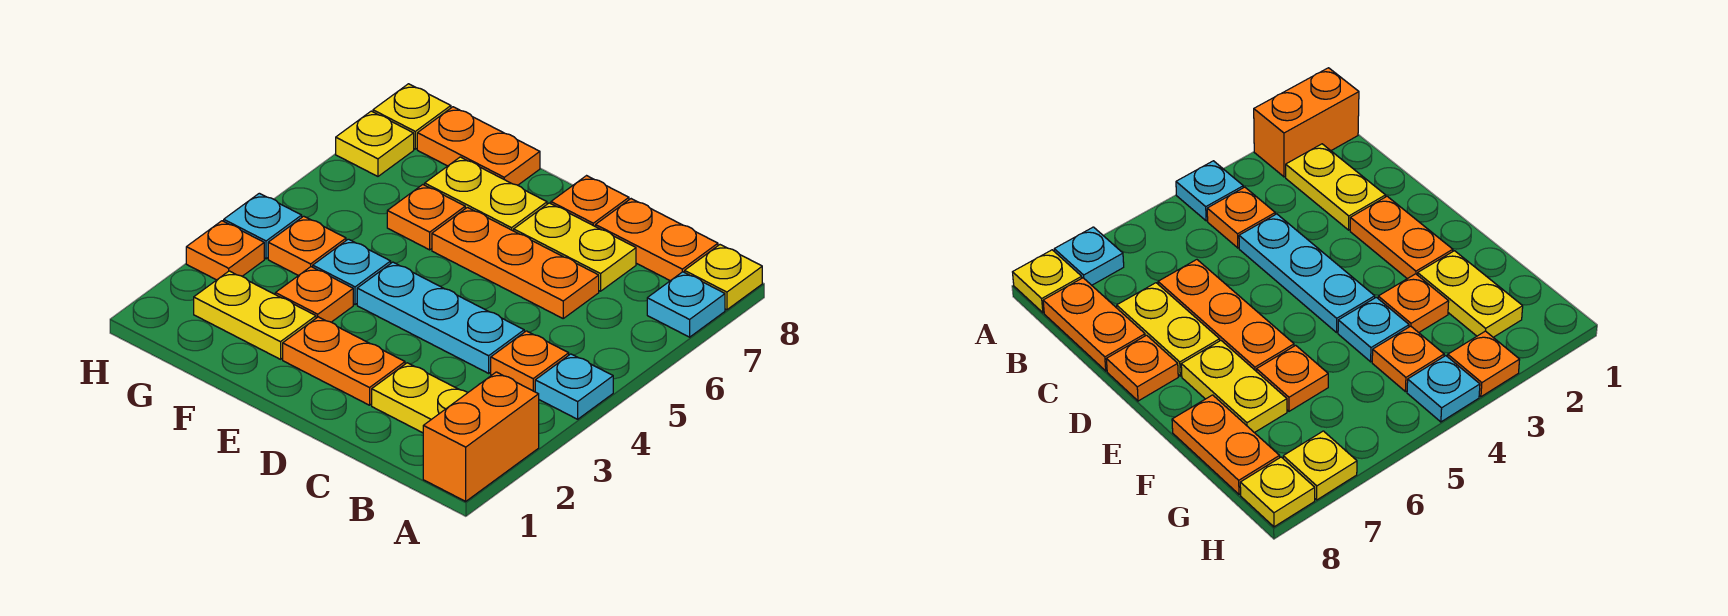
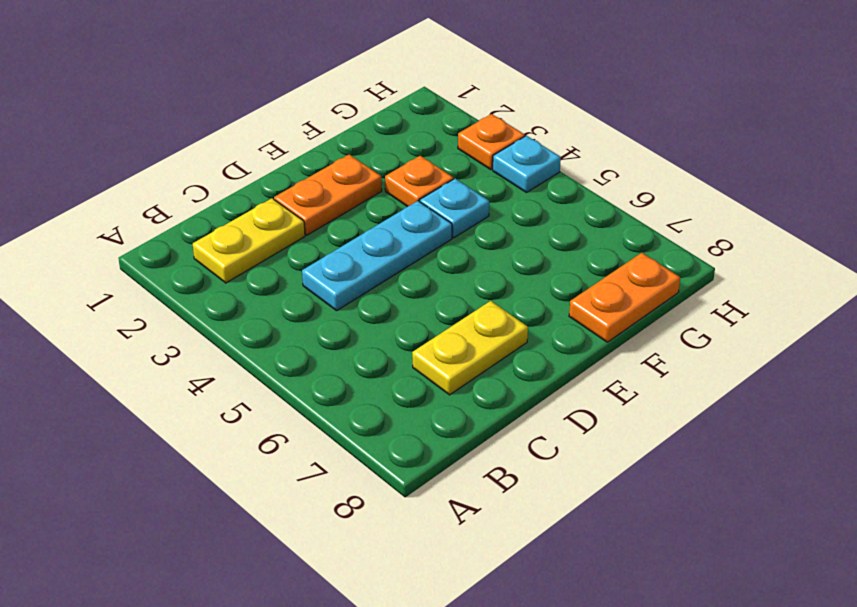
none -> orange 1x2 brick [423,372,539,501]
none -> cyan 1x1 plate [535,354,613,419]
none -> cyan 1x1 plate [647,272,725,337]

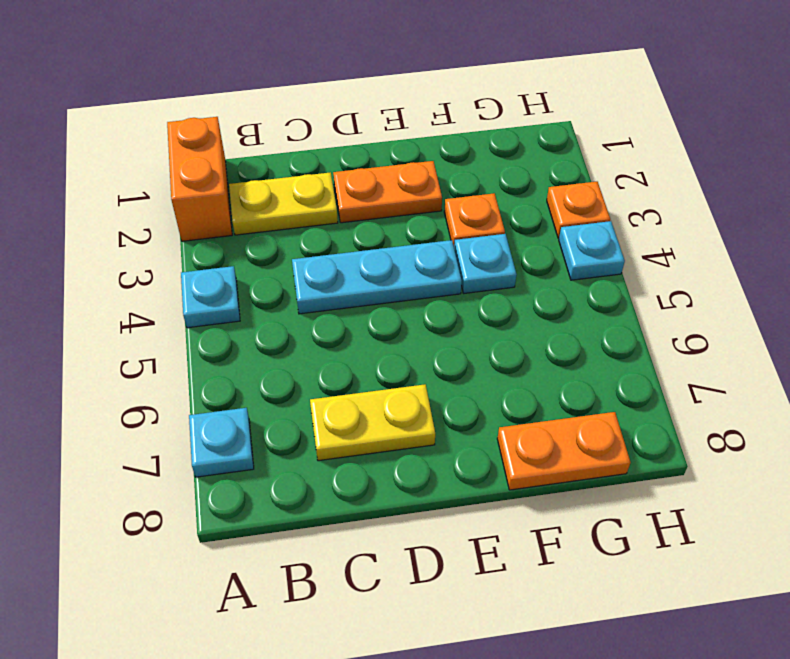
none -> yellow 1x1 plate [685,245,762,310]
none -> orange 1x1 plate [491,331,569,392]
none -> orange 1x2 plate [596,199,718,281]

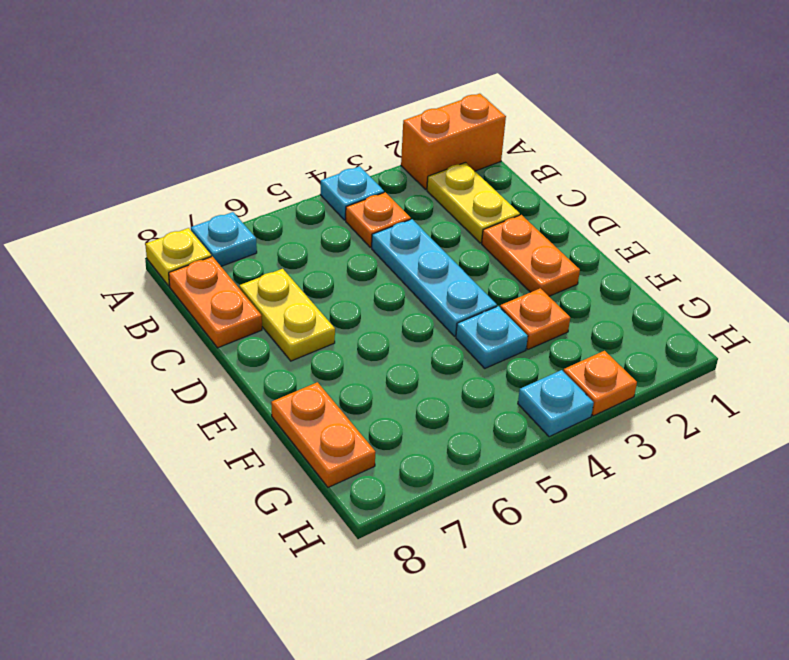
none -> orange 1x3 plate [432,207,599,318]
none -> orange 1x1 plate [551,176,629,227]
none -> yellow 1x2 plate [425,157,547,231]

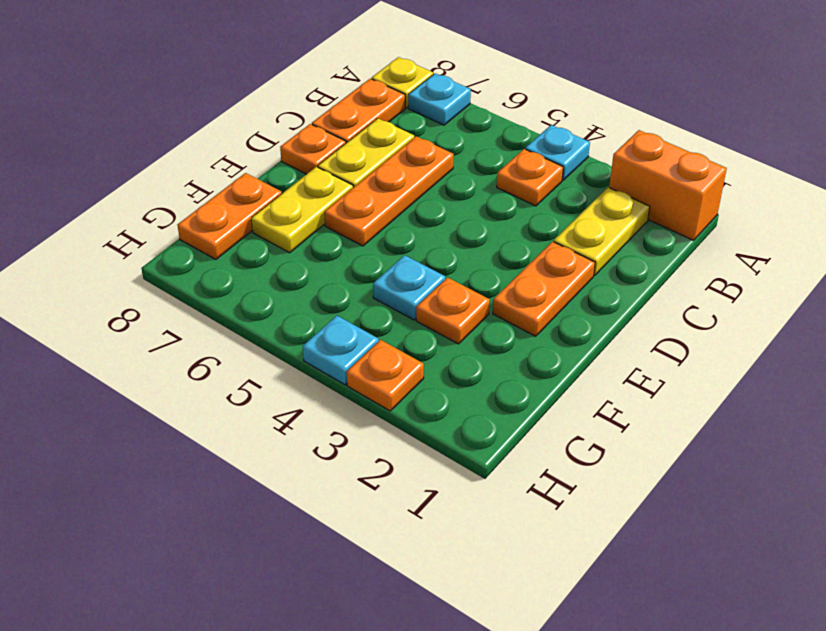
none -> cyan 1x3 plate [357,262,524,373]
none -> yellow 1x2 plate [194,271,316,359]
none -> orange 1x1 plate [387,185,465,250]

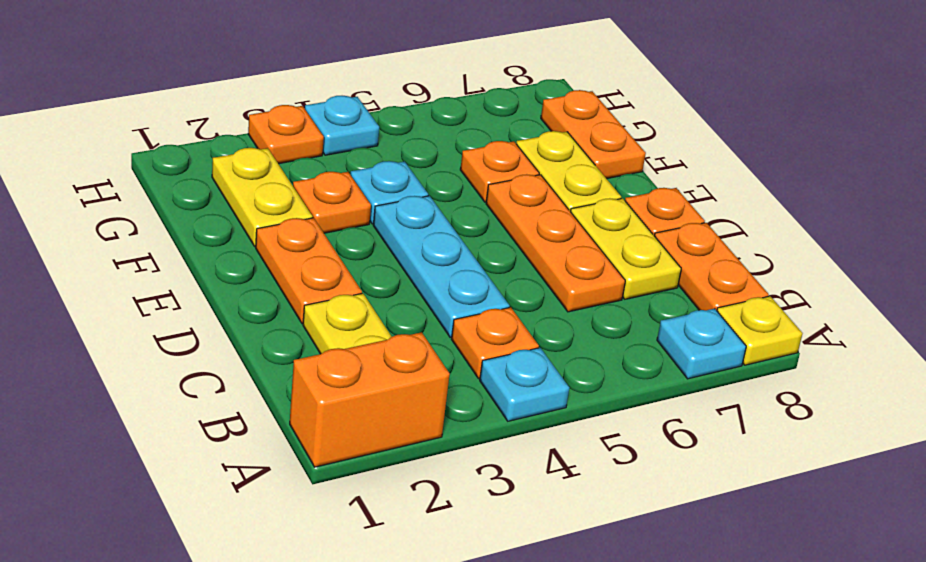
none -> orange 1x1 plate [268,216,346,276]
none -> yellow 1x1 plate [336,111,414,176]
none -> yellow 1x1 plate [373,84,451,149]

